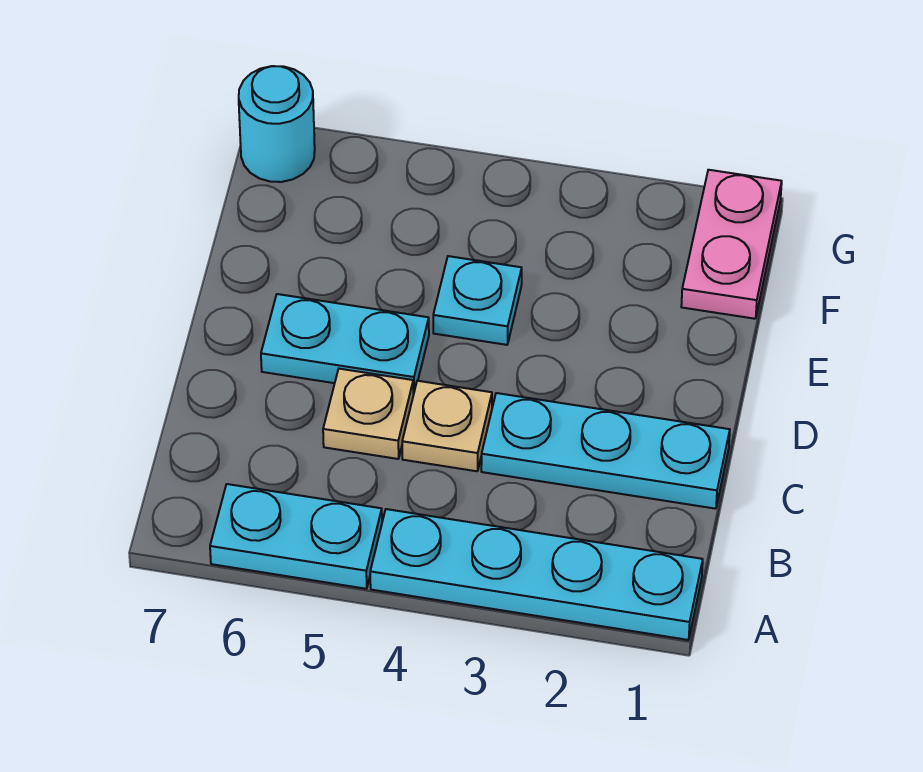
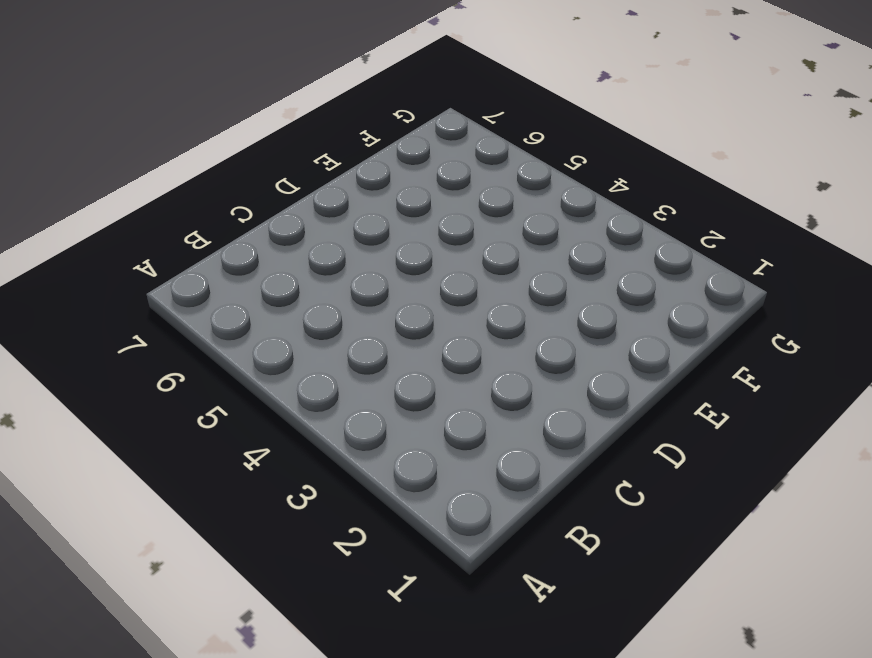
none -> cyan 1x4 plate [370,509,703,640]
none -> cyan 1x2 plate [210,484,382,589]

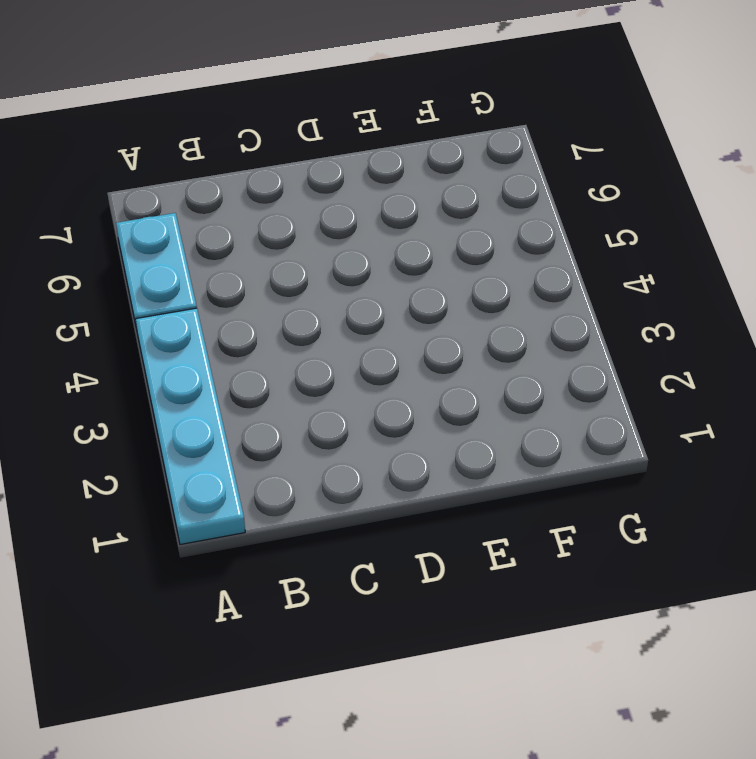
none -> cyan 1x3 plate [481,393,730,509]
none -> tan 1x1 plate [402,381,492,471]

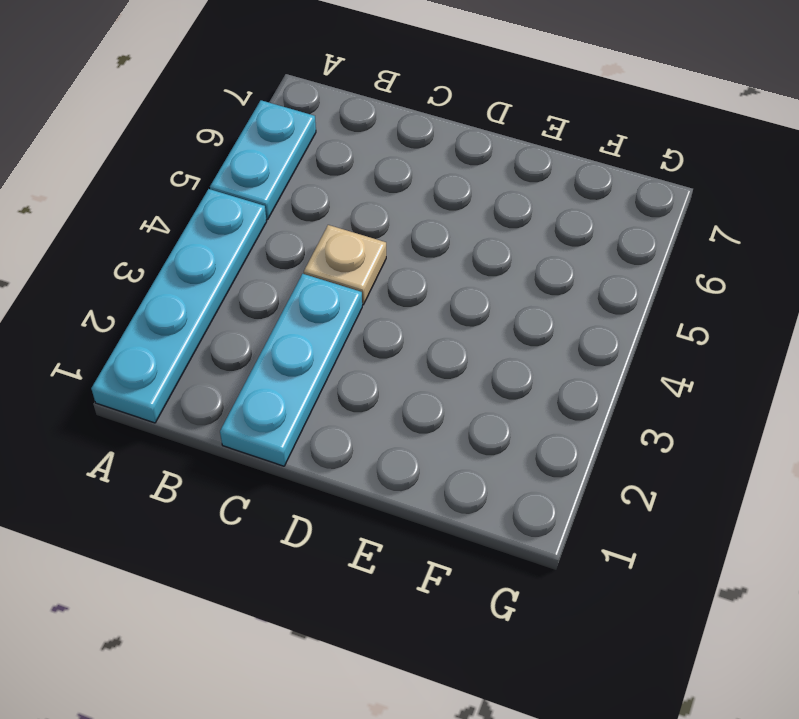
none -> tan 1x1 plate [323,369,413,459]
none -> cyan 1x2 plate [261,294,429,395]

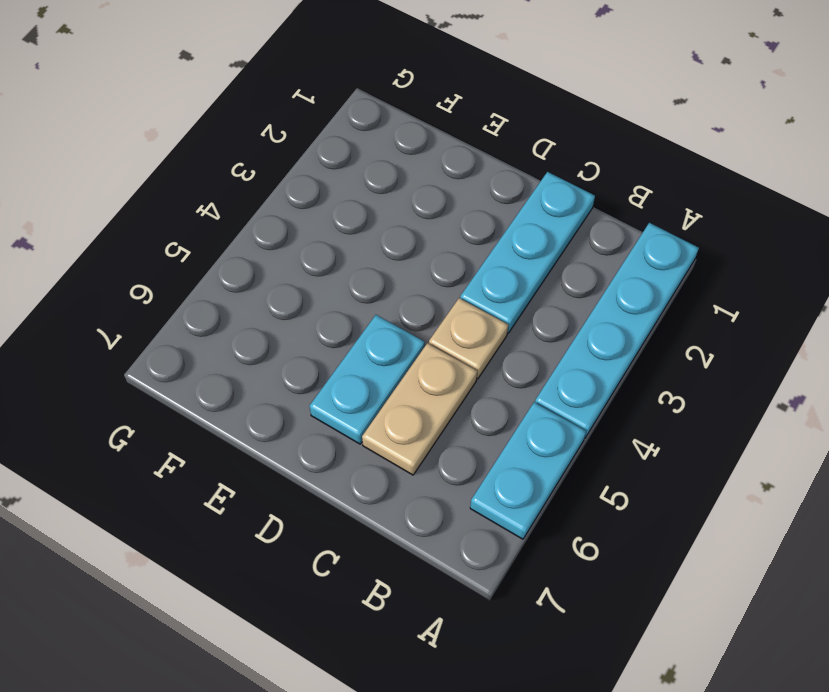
tan 1x2 plate [362,343,477,475] -> tan 1x1 plate [323,369,413,459]
none -> cyan 1x1 plate [433,256,522,345]
none -> pink 1x2 plate [681,170,782,319]

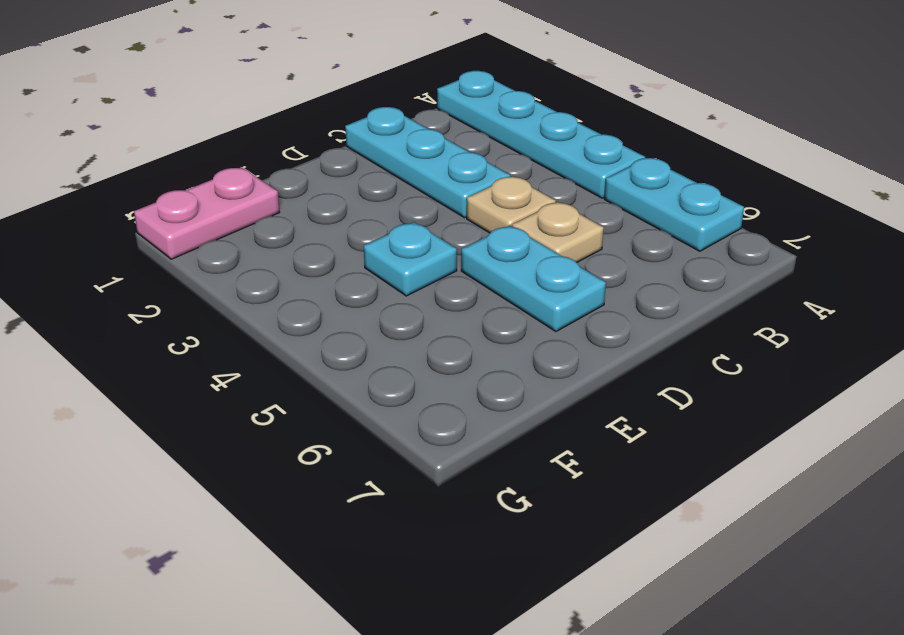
none -> cyan 1x1 round brick [239,66,315,182]

